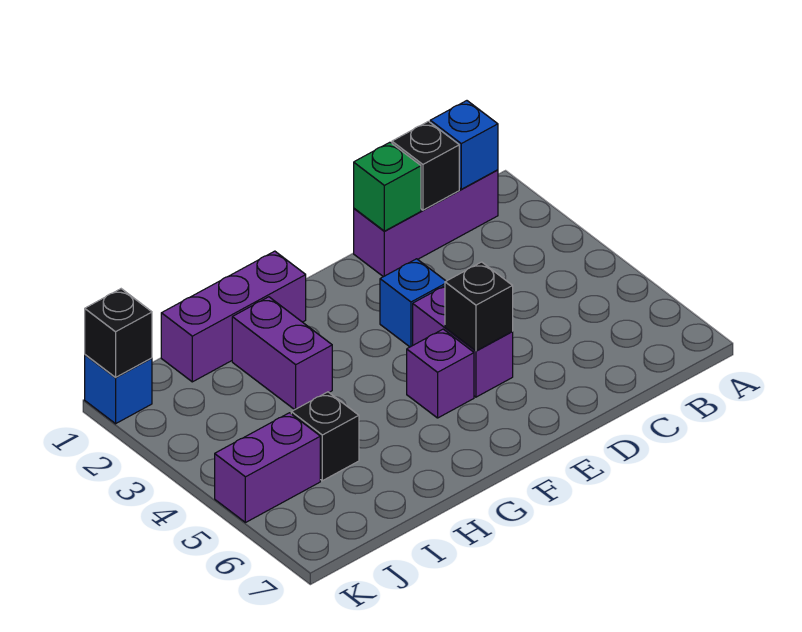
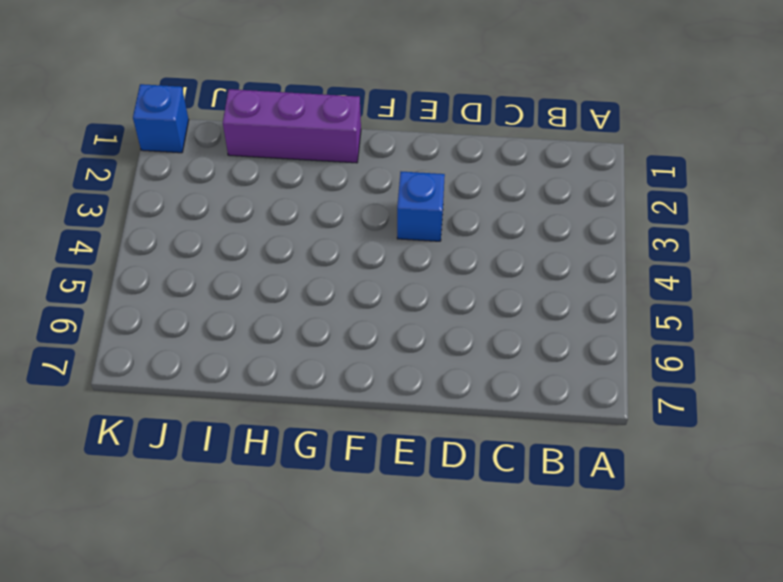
none -> purple 1x3 brick [354,170,498,277]
none -> purple 1x2 brick [413,286,513,397]
none -> purple 1x1 brick [407,329,474,418]

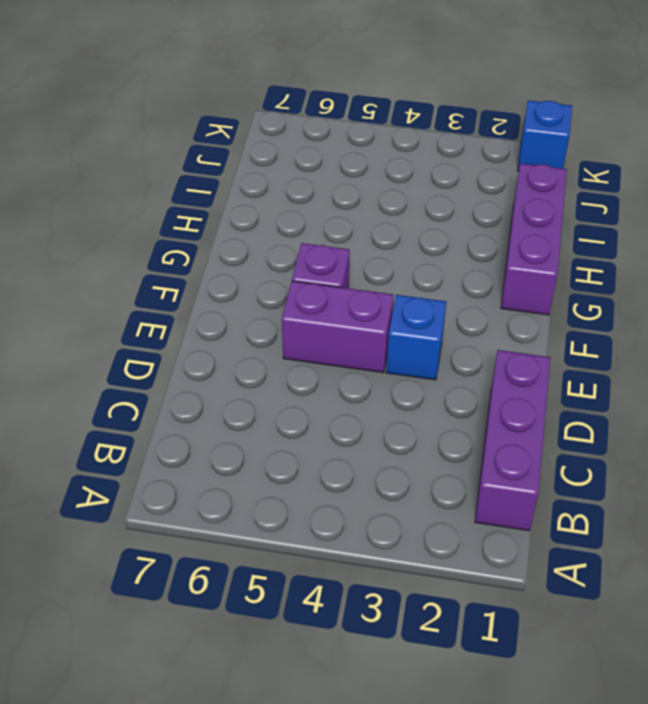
none -> purple 1x2 brick [232,297,332,410]
none -> black 1x1 brick [291,392,359,481]
none -> purple 1x2 brick [215,413,320,523]

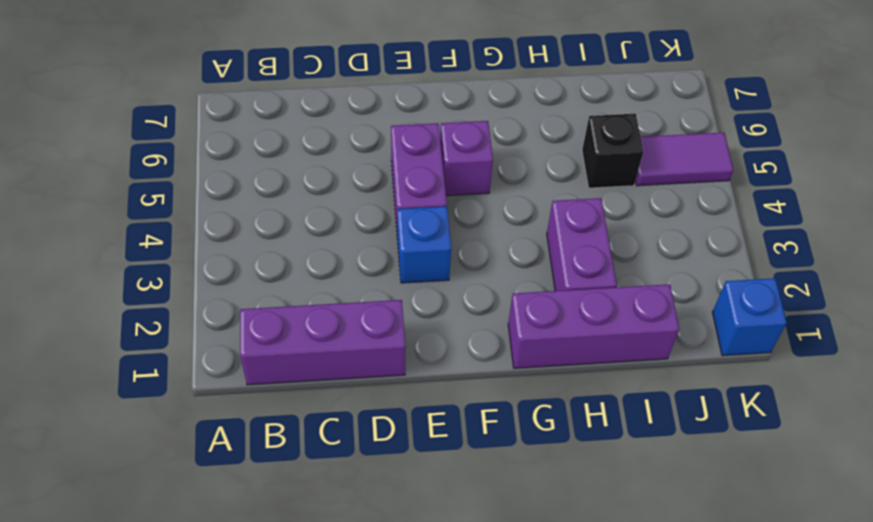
purple 1x2 tile [636,133,734,186] -> purple 1x2 brick [215,413,320,523]
none -> blue 1x1 brick [430,101,498,189]
none -> black 1x1 brick [392,121,459,210]
none -> green 1x1 brick [354,142,421,231]

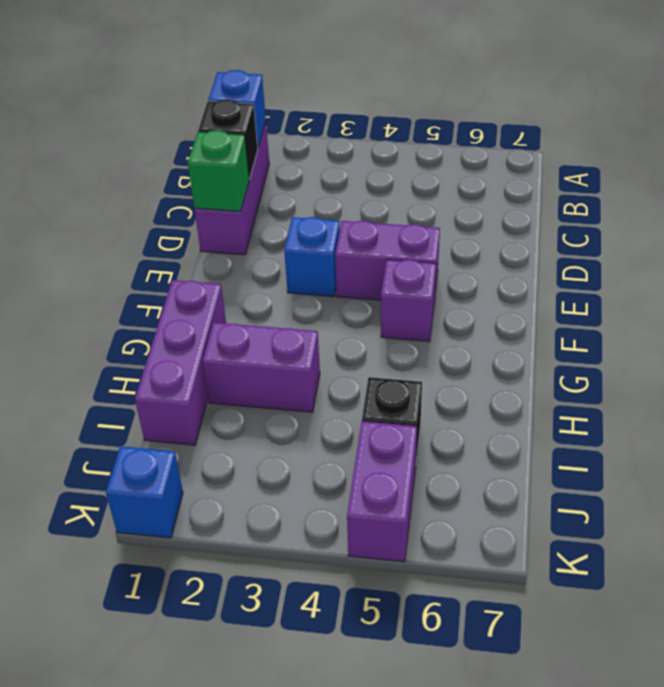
none -> black 1x1 brick [445,262,513,351]
none -> black 1x1 brick [85,289,152,377]

